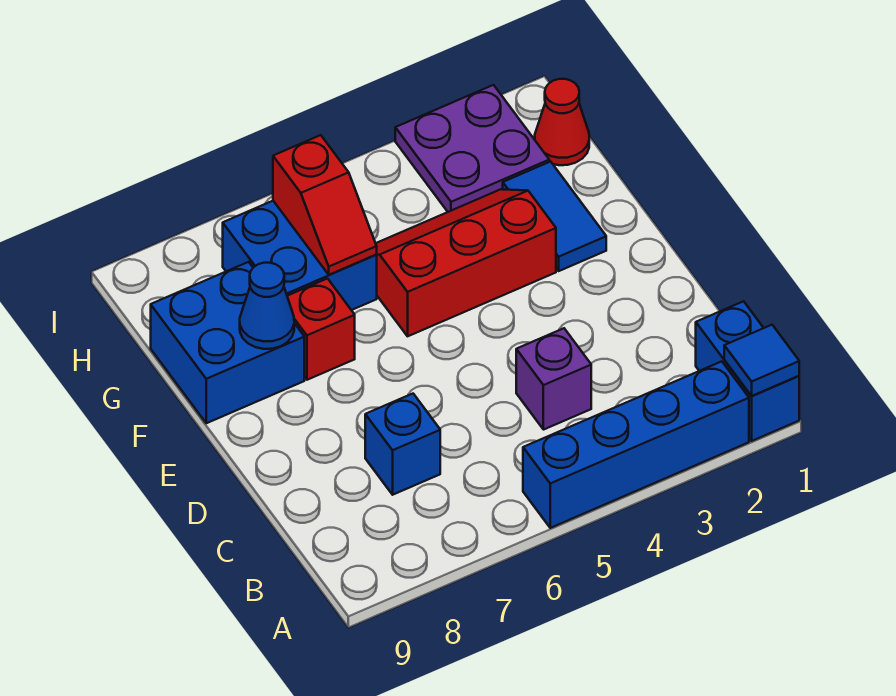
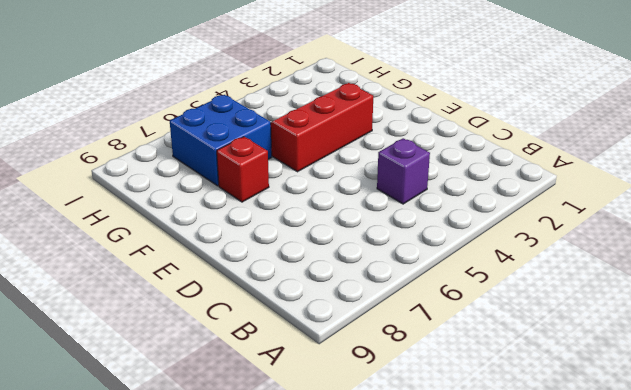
none -> blue 1x2 brick [696,301,799,441]
none -> blue 1x4 brick [523,361,749,528]
none -> blue 1x1 brick [365,394,440,495]

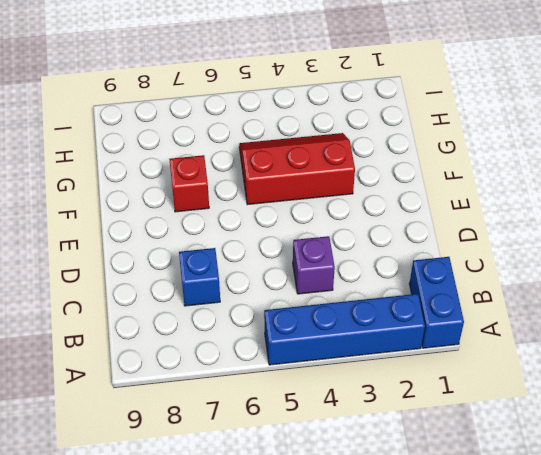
none -> blue 1x2 tile [503,162,606,271]
none -> blue 2x2 brick [151,262,304,423]
none -> blue 2x2 brick [223,201,377,310]

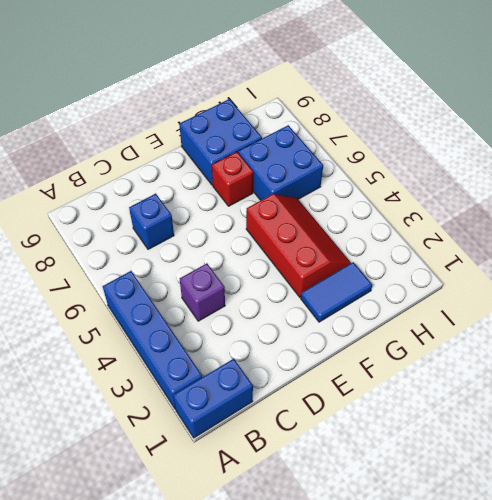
none -> red 1x1 cone [535,79,589,165]
none -> purple 2x2 plate [395,85,549,212]
none -> blue 1x1 tile [724,325,799,396]

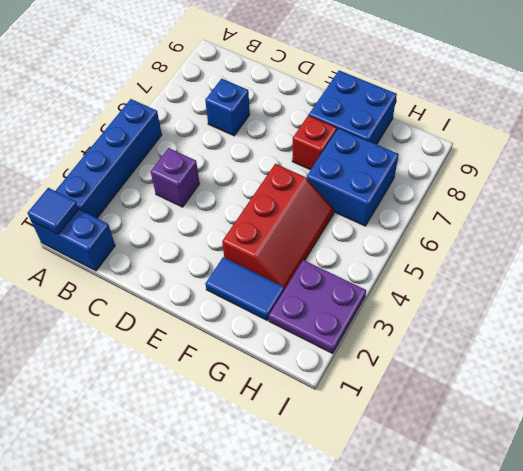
none -> red 1x1 cone [535,79,589,165]
none -> blue 1x1 cone [240,263,294,349]
none -> red 1x2 slope [273,135,377,275]

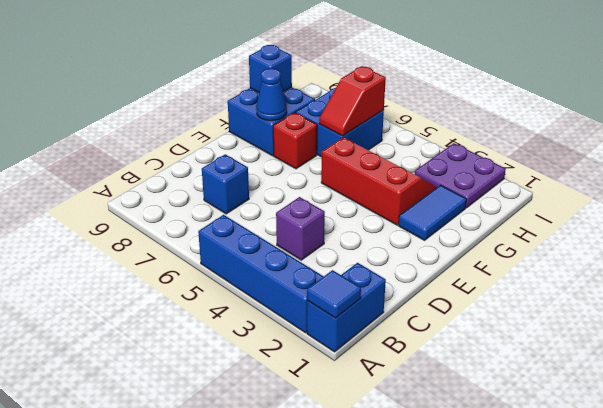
blue 1x1 brick [249,45,292,92] -> none
none -> red 1x1 cone [535,79,589,165]

